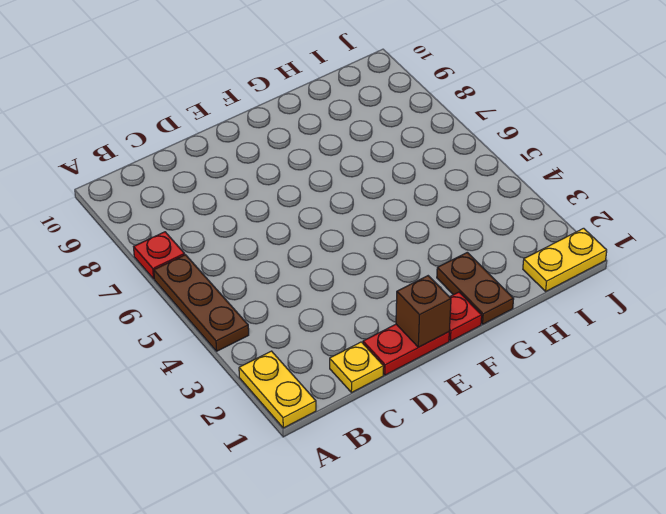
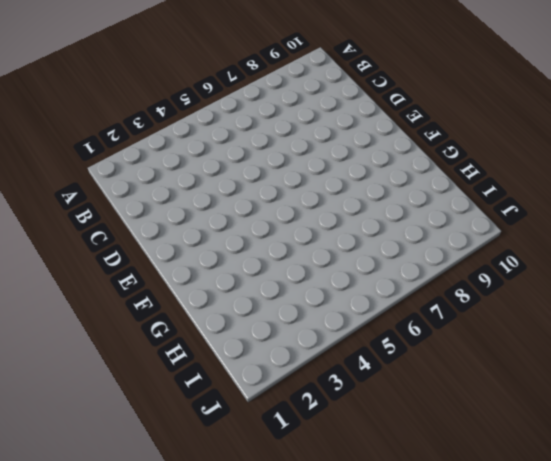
none -> yellow 1x2 plate [239,351,316,428]
none -> brown 1x3 plate [154,255,249,351]

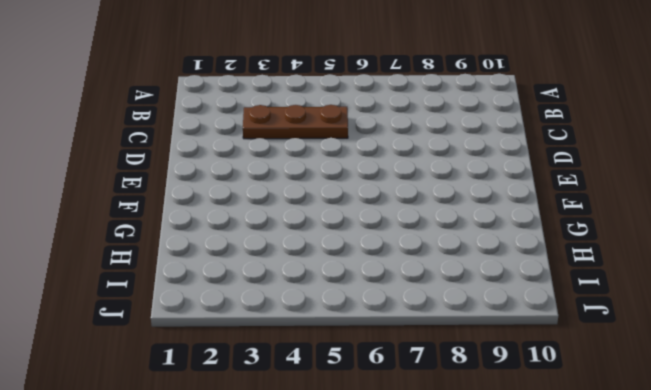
brown 1x3 plate [243,105,348,139] -> brown 1x3 plate moved to [154,255,249,351]
none -> yellow 1x2 plate [239,351,316,428]
none -> red 1x1 plate [134,232,185,279]

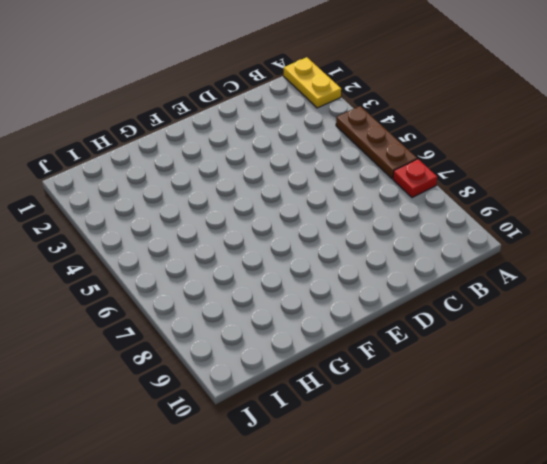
none -> yellow 1x1 plate [330,342,384,393]
none -> red 1x2 plate [363,324,449,375]

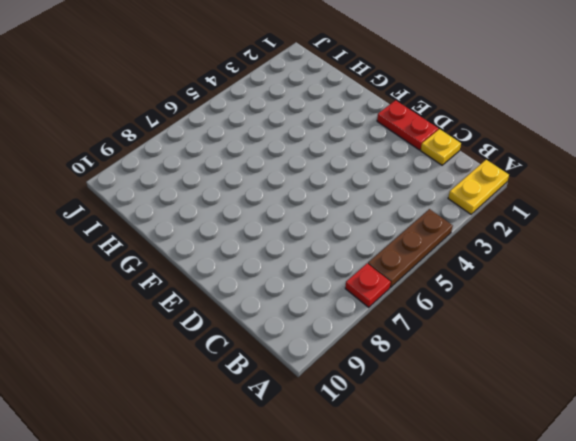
none -> red 1x1 plate [449,292,482,341]
none -> brown 1x2 plate [437,252,514,324]

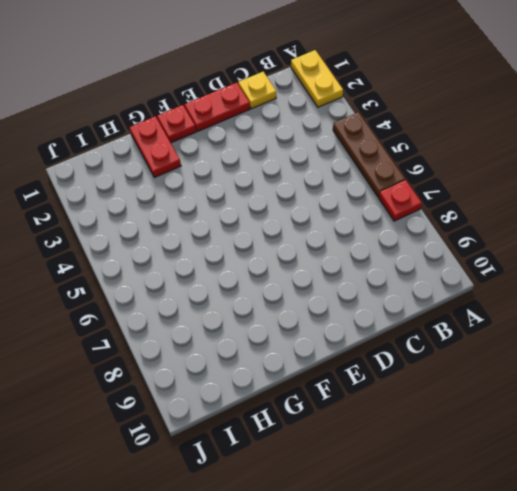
red 1x2 plate [129,116,181,177] -> brown 1x2 plate [437,252,514,324]
none -> yellow 1x2 plate [523,228,607,291]
none -> brown 1x1 brick [396,276,451,347]

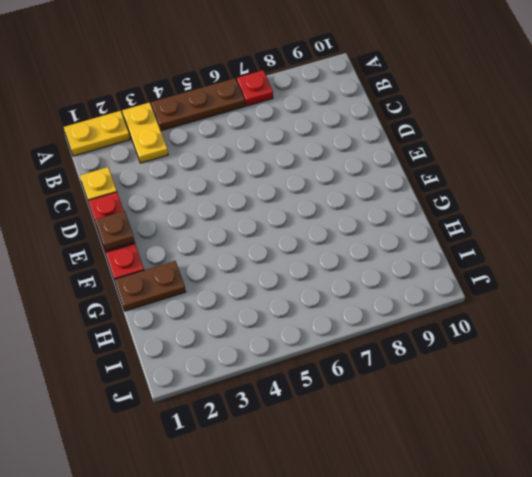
yellow 1x2 plate [122,102,168,163] -> yellow 1x2 plate moved to [523,228,607,291]
brown 1x1 plate [95,211,135,251] -> brown 1x1 brick [396,276,451,347]

